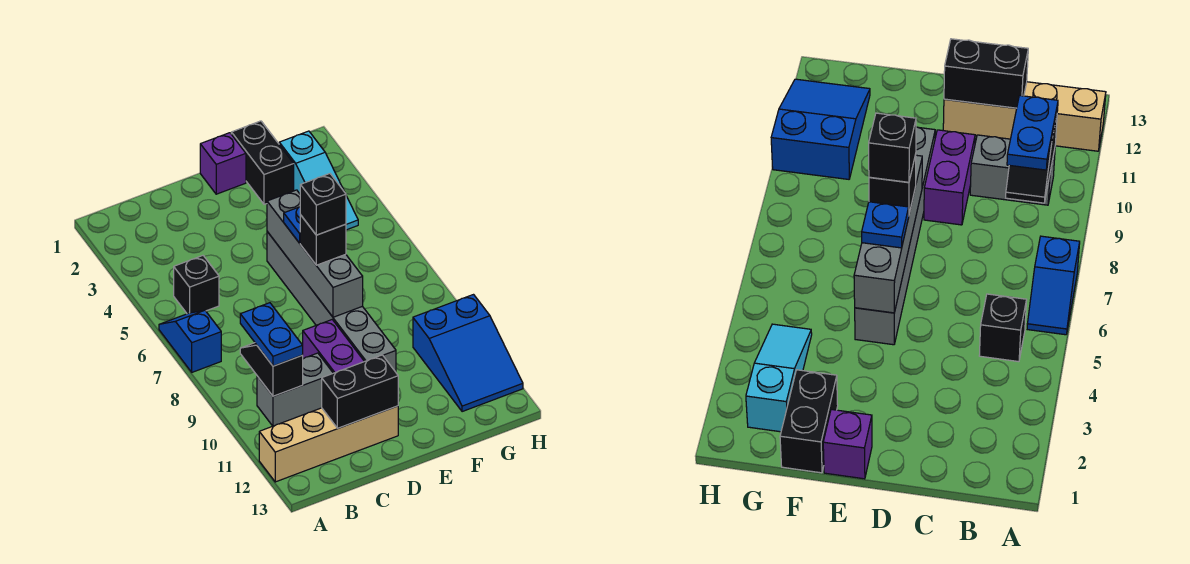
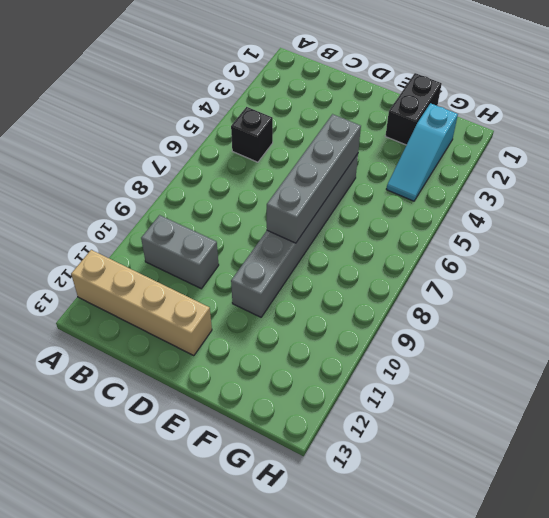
none -> blue 1x2 slope [159,310,221,372]
none -> purple 1x2 brick [303,320,364,373]
none -> purple 1x1 brick [200,133,246,194]

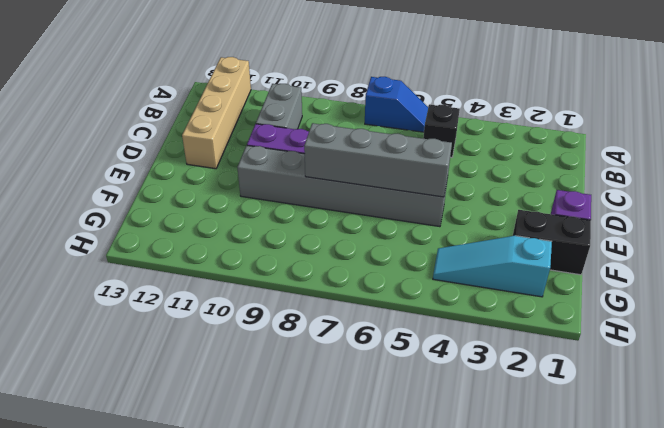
none -> blue 2x3 slope [413,295,523,412]
none -> black 1x2 slope [240,343,303,396]
none -> black 1x2 brick [322,355,398,428]

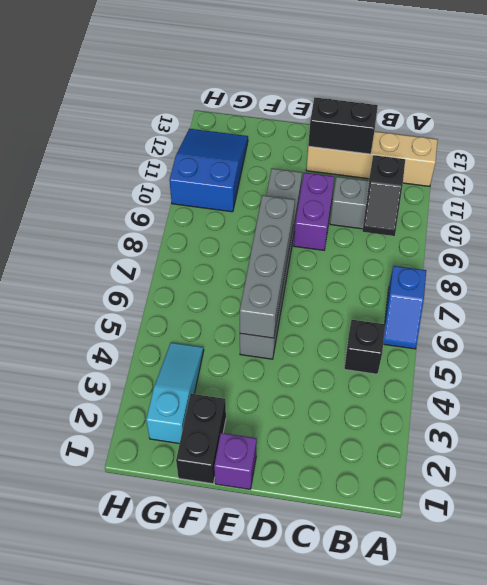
none -> blue 1x2 plate [240,303,303,366]
none -> blue 1x1 plate [284,207,301,243]
none -> black 1x1 brick [300,215,346,265]

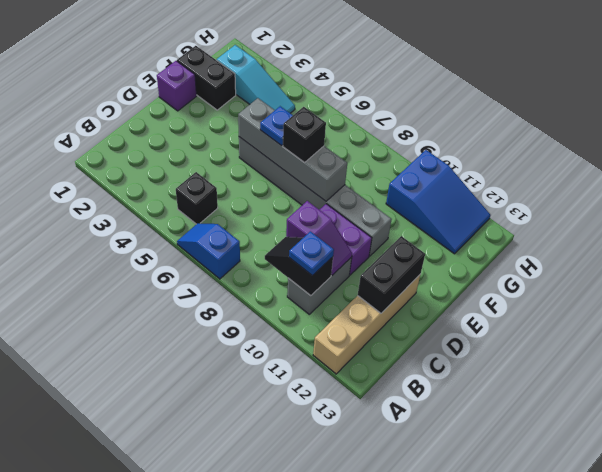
blue 1x1 plate [289,231,334,276] -> blue 1x2 plate [240,303,303,366]
purple 1x2 slope [286,201,352,275] -> none
none -> black 1x1 brick [300,174,346,235]

